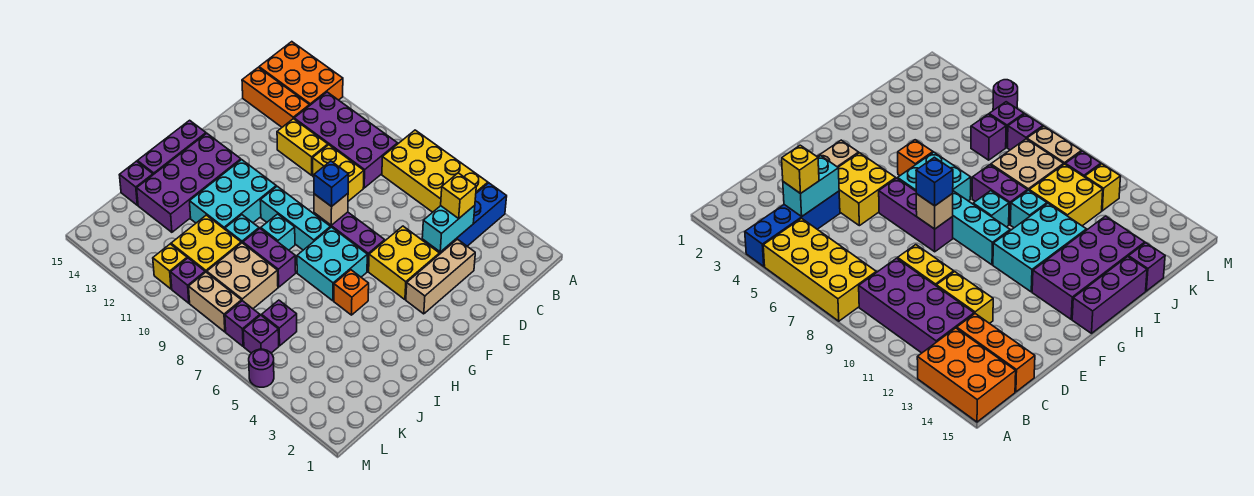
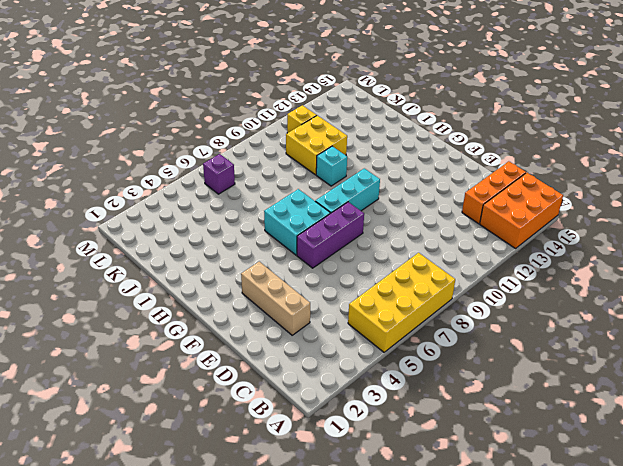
none -> blue 1x4 brick [422,183,507,254]
none -> purple 2x4 brick [294,92,398,188]
none -> yellow 1x2 brick [313,145,364,201]
none -> yellow 1x2 brick [277,119,328,175]

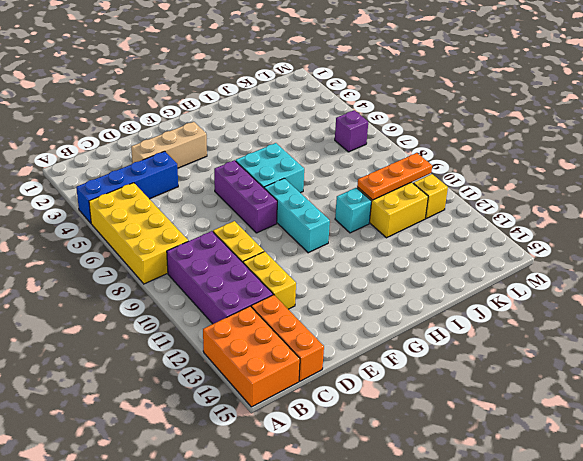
orange 1x3 plate [357,153,432,200] -> none
none -> yellow 2x2 brick [369,226,439,300]
none -> cyan 2x3 brick [190,160,276,229]
none -> purple 2x4 brick [137,133,241,232]
none -> purple 1x3 brick [137,120,206,175]

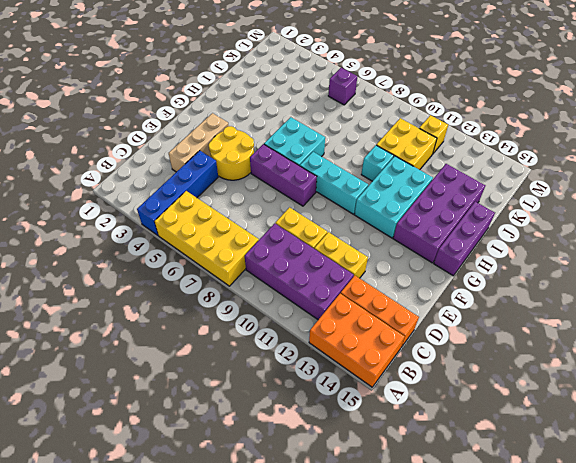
yellow 2x2 round brick [209,126,254,180] -> yellow 2x2 brick [369,226,439,300]
none -> orange 1x1 brick [334,270,369,315]
none -> cyan 1x1 brick [261,214,295,250]
none -> purple 1x2 brick [243,229,296,287]
none -> tan 2x2 brick [207,243,278,309]

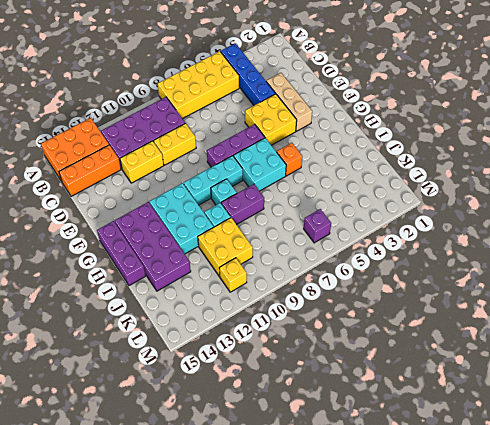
none -> tan 2x2 brick [207,243,278,309]
none -> purple 1x1 brick [120,161,153,205]
none -> purple 1x1 brick [262,300,297,346]
none -> purple 1x1 brick [225,301,260,346]

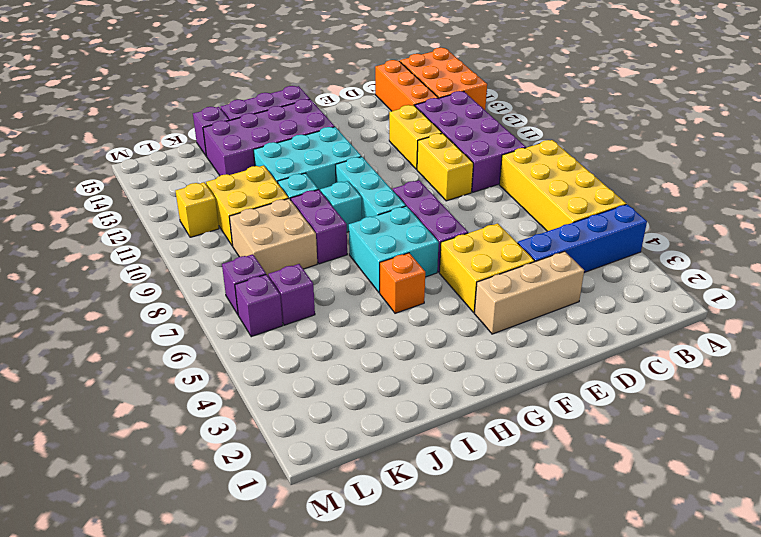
none -> tan 1x2 brick [189,272,241,332]
none -> purple 1x1 brick [171,258,205,303]
none -> purple 1x1 round brick [249,349,274,387]
none -> cyan 1x2 brick [422,205,475,252]

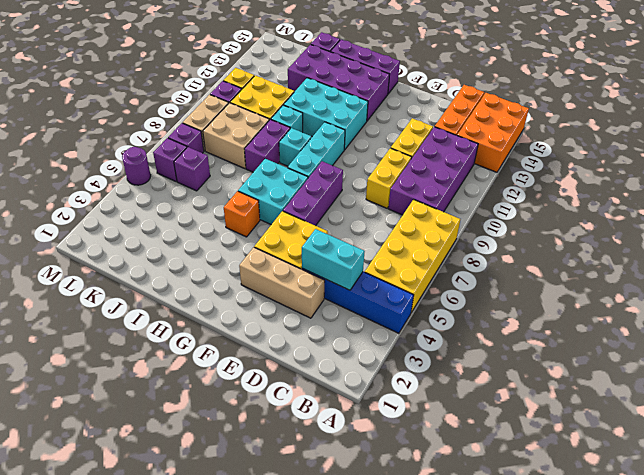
none -> tan 1x1 brick [314,194,348,225]
none -> yellow 1x1 brick [441,173,476,218]
none -> blue 1x1 brick [314,161,349,207]

